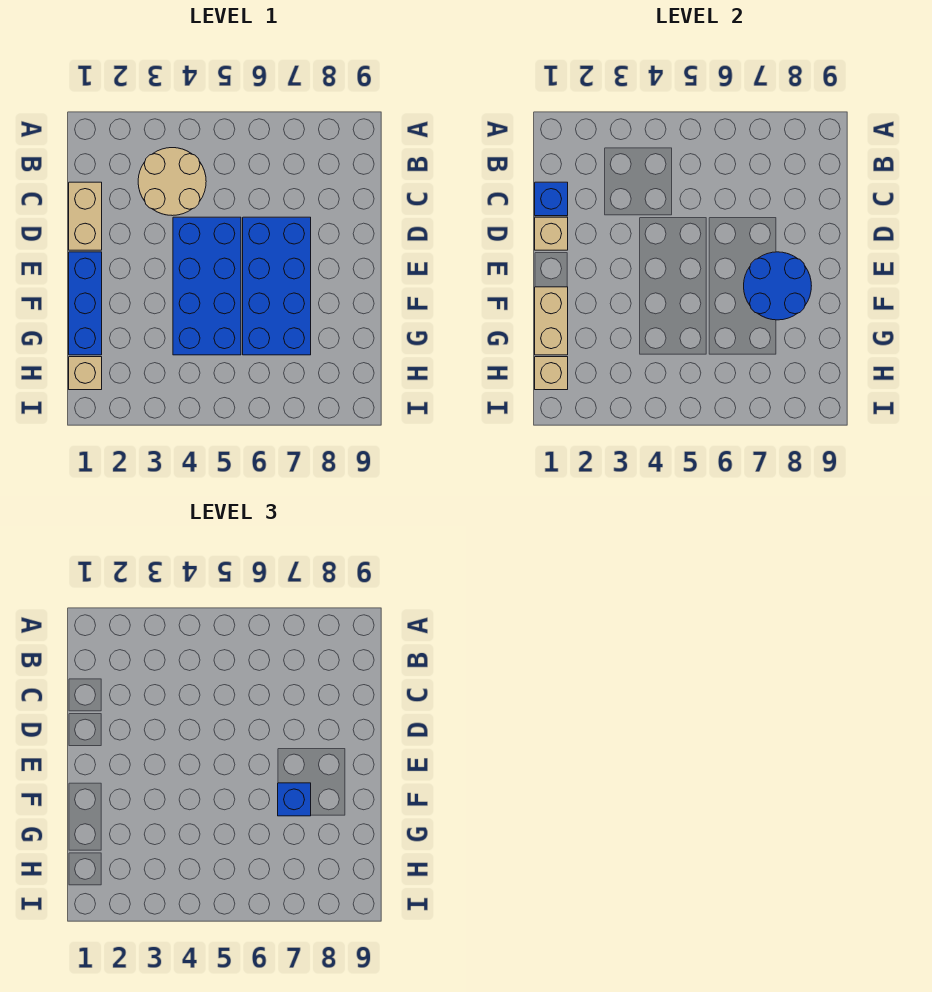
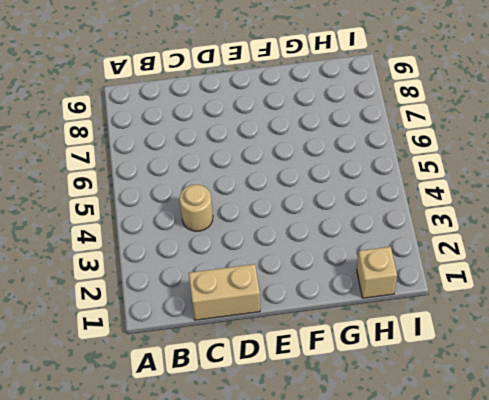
tan 1x1 round brick [180,185,213,231] -> tan 2x2 round brick [138,148,206,216]
none -> blue 2x4 brick [173,217,241,355]
none -> blue 2x4 brick [243,217,311,355]
none -> blue 1x3 brick [69,252,102,355]

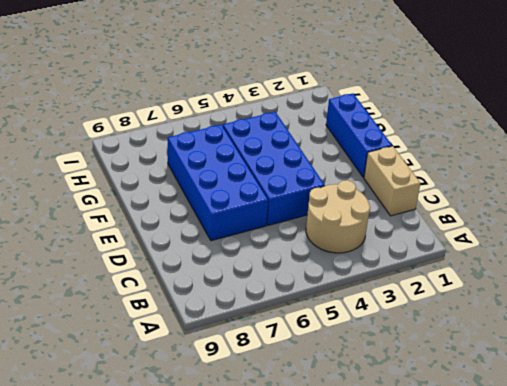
none -> tan 1x1 brick [69,357,102,390]
none -> blue 1x1 brick [535,182,568,216]
none -> tan 1x1 brick [535,217,568,250]

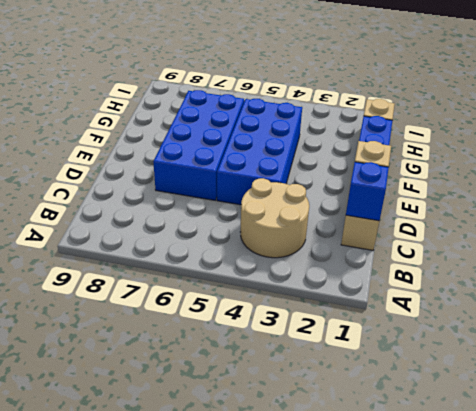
none -> blue 2x2 round brick [744,252,811,320]
none -> tan 1x2 brick [535,287,568,355]
none -> tan 1x1 brick [535,357,568,390]

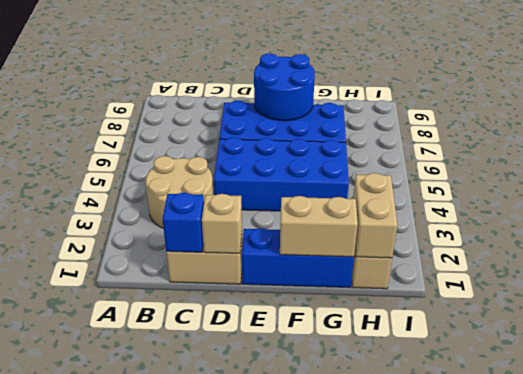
tan 1x2 brick [353,173,397,258] -> tan 1x1 brick [535,357,568,390]
none -> blue 1x1 brick [278,783,311,816]

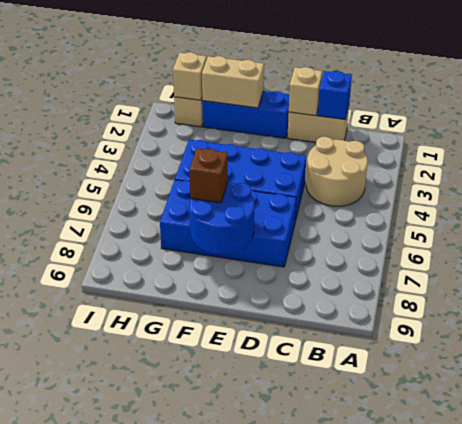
brown 1x1 brick [189,148,228,203] -> blue 1x1 brick [278,783,311,816]

